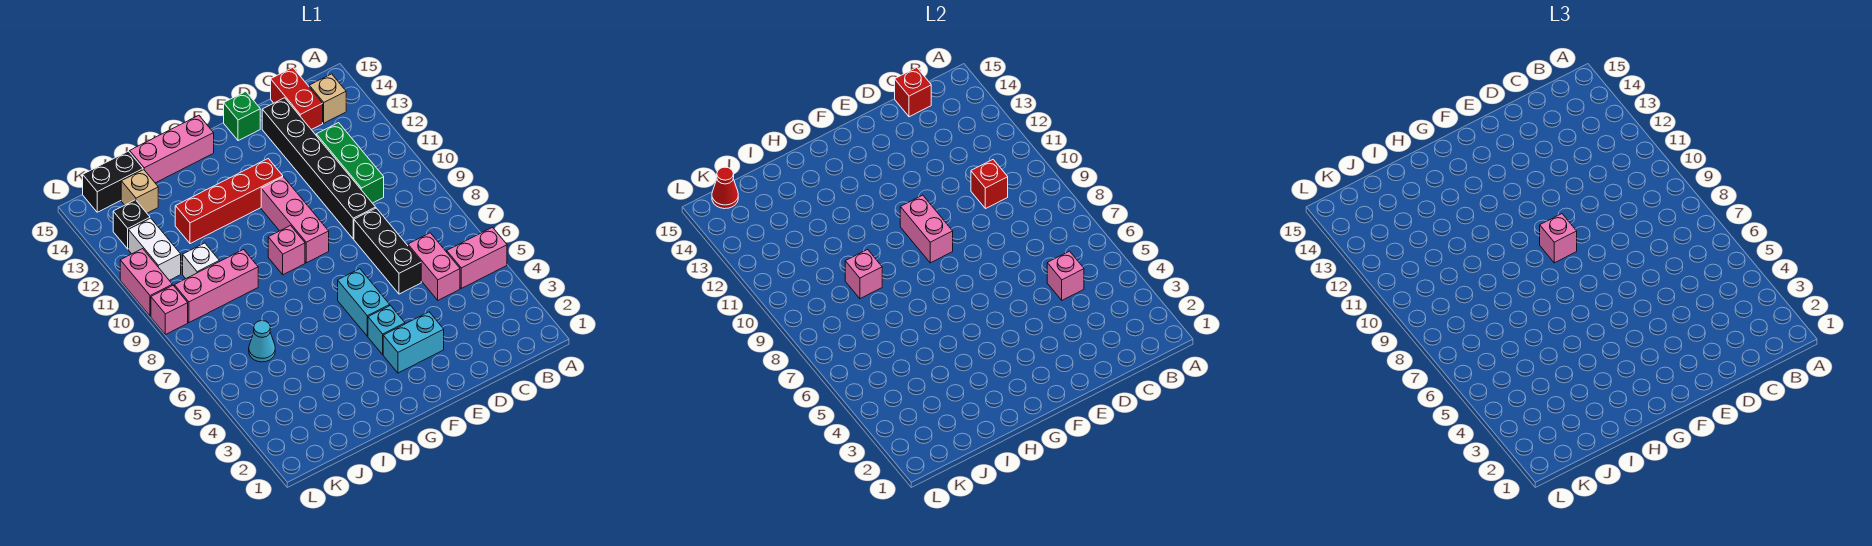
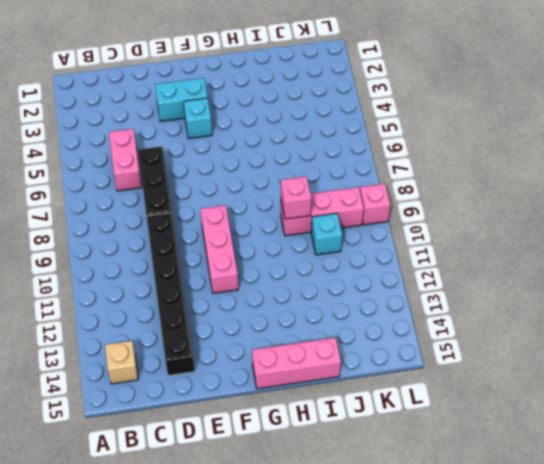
cyan 1x1 brick [311,213,342,255] -> white 1x1 brick [183,243,219,279]
none -> pink 1x2 brick [447,227,507,288]
none -> green 1x3 brick [316,123,384,203]
none -> red 1x2 brick [271,68,323,130]
none -> green 1x1 brick [224,91,260,141]

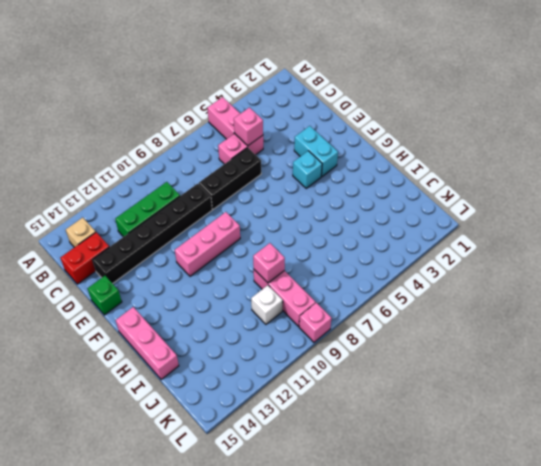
none -> cyan 1x2 brick [338,269,390,336]
none -> red 1x4 brick [175,159,283,244]
none -> pink 1x1 brick [268,226,305,275]
none -> cyan 1x1 cone [249,321,275,362]

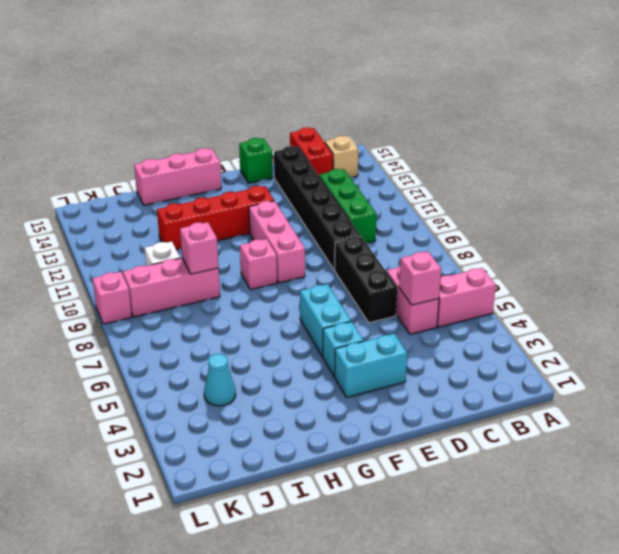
cyan 1x1 cone [204,354,236,406] -> cyan 1x1 cone moved to [249,321,275,362]
none -> tan 1x1 brick [121,170,158,213]
none -> black 1x2 brick [83,151,143,212]
none -> white 1x2 brick [129,218,181,280]
none -> black 1x1 brick [113,200,150,249]

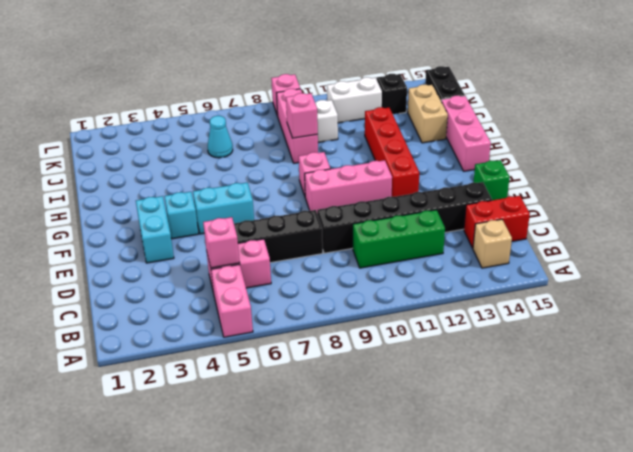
tan 1x2 brick [408,85,448,143] -> tan 1x1 brick [121,170,158,213]
none -> pink 1x2 brick [120,249,172,316]
none -> red 1x1 brick [971,160,1008,209]
none -> red 1x1 brick [895,68,931,117]
none -> pink 1x2 brick [900,195,953,263]

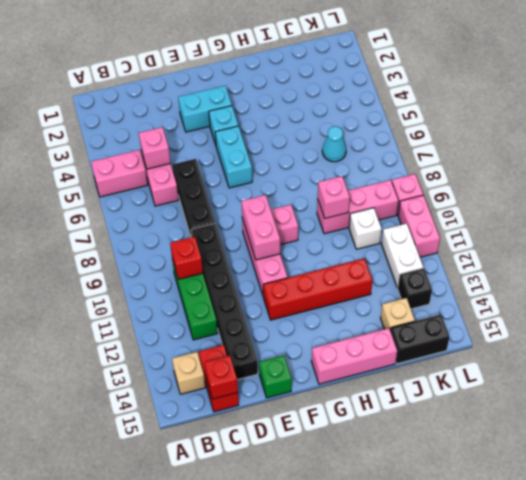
none -> red 1x1 cone [712,167,738,209]
none -> pink 1x1 brick [1540,214,1577,263]

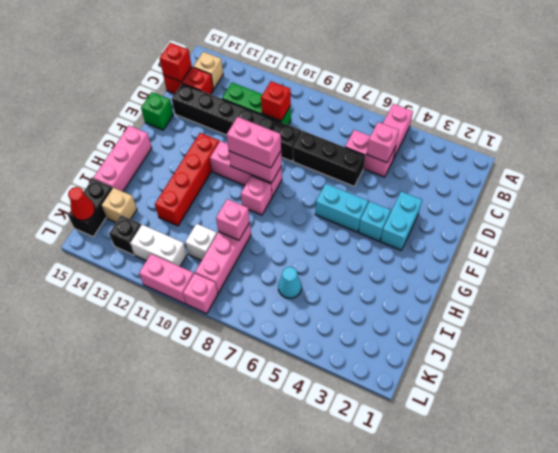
pink 1x2 brick [227,117,281,168] -> pink 1x1 brick [1540,214,1577,263]

